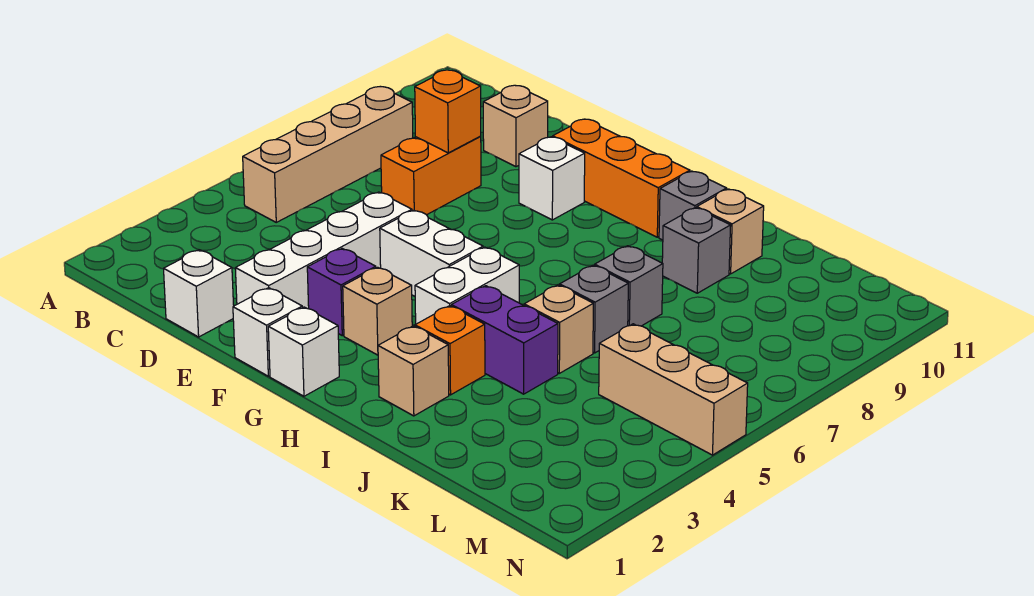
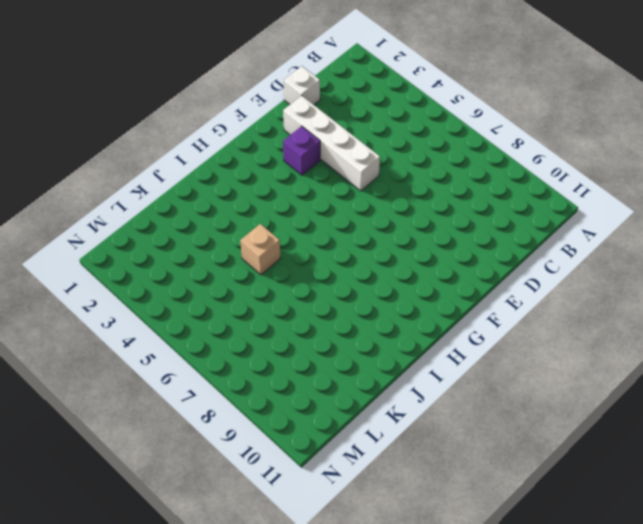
none -> tan 1x4 brick [243,87,413,222]
none -> orange 1x2 brick [381,137,481,215]
none -> tan 1x1 brick [483,85,548,167]

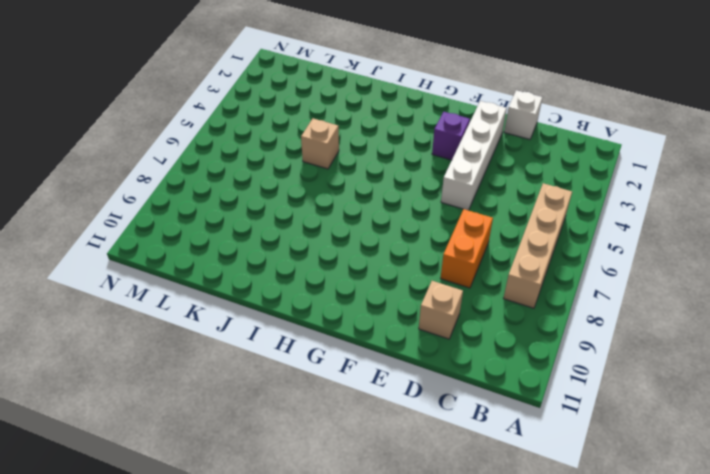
none -> white 1x1 brick [233,288,302,376]
none -> white 1x2 brick [380,210,483,296]
none -> white 1x1 brick [519,137,585,220]

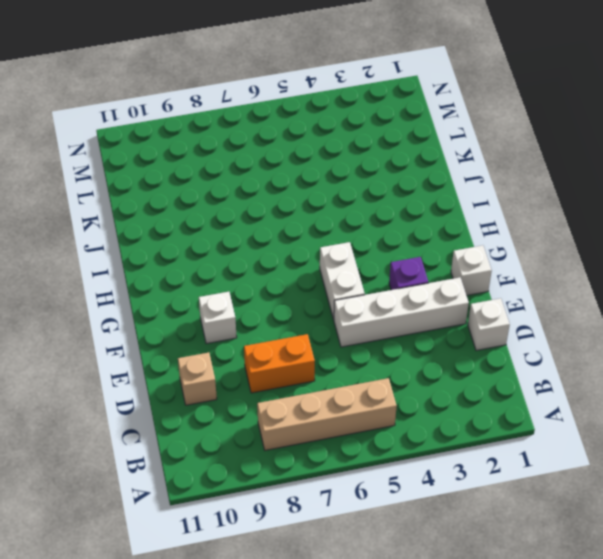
none -> orange 1x3 brick [553,119,690,237]
none -> white 1x1 brick [268,307,339,396]
none -> tan 1x1 brick [343,267,412,355]

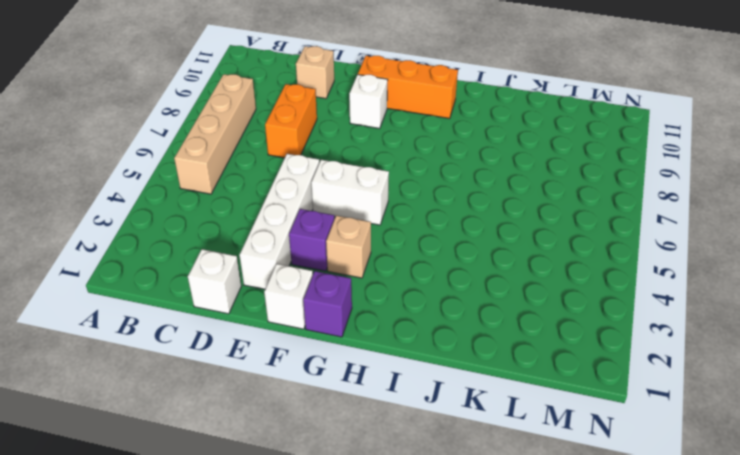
purple 1x1 brick [303,271,352,337] -> white 1x1 brick [268,307,339,396]
none -> white 1x2 brick [415,247,519,324]
none -> tan 1x1 brick [378,326,449,416]
none -> orange 1x1 brick [415,306,485,395]

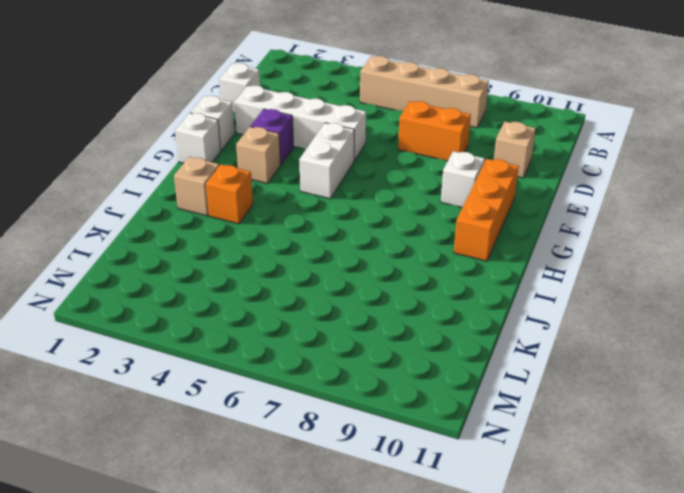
none -> white 1x2 brick [415,247,519,324]
none -> purple 1x2 brick [451,286,558,394]
none -> grey 1x1 brick [659,171,727,240]

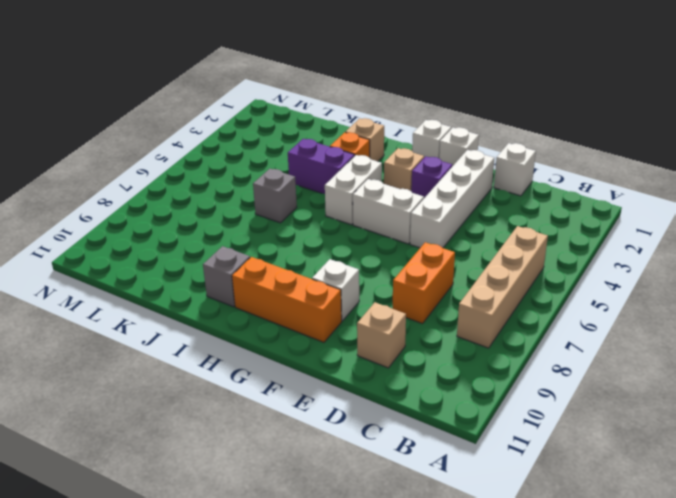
none -> tan 1x1 brick [524,285,593,373]
none -> grey 1x1 brick [595,246,663,326]
none -> grey 1x1 brick [662,208,731,293]

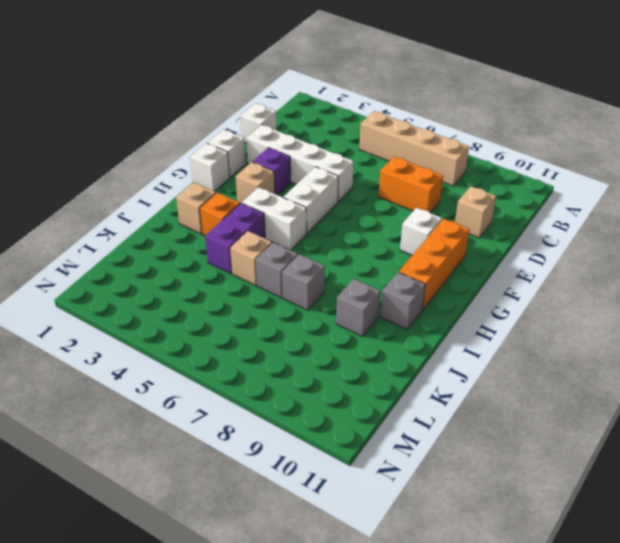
none -> tan 1x1 brick [697,189,764,274]
none -> tan 1x3 brick [599,324,748,455]
none -> orange 1x1 brick [415,70,481,153]

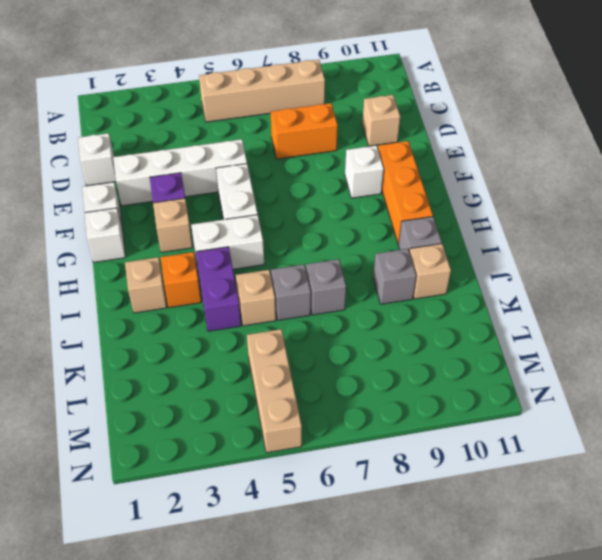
none -> orange 1x1 brick [415,70,481,153]

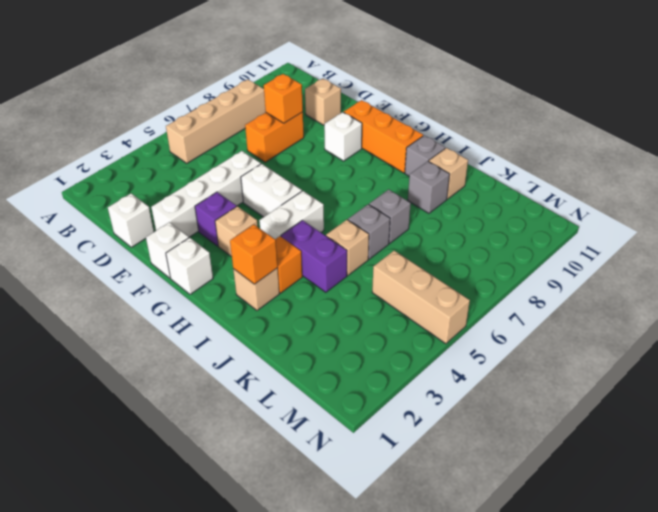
orange 1x1 brick [230,224,278,284] -> none

